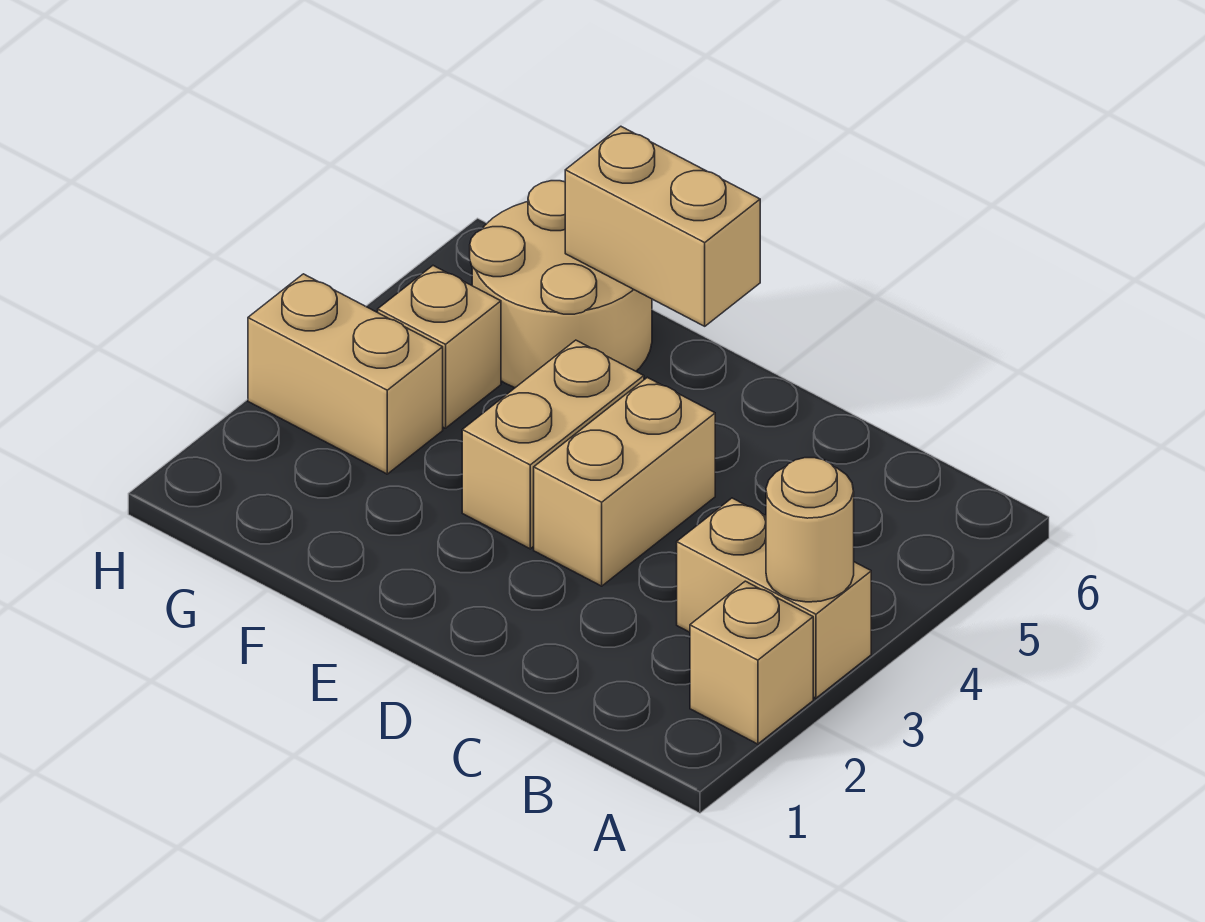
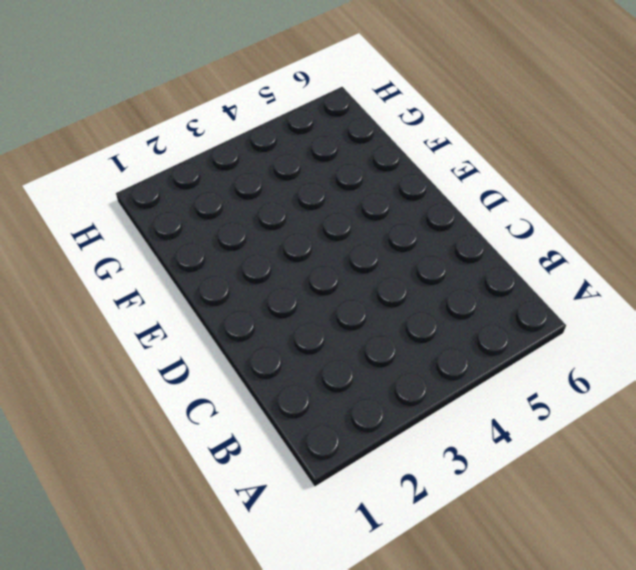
none -> tan 1x1 brick [690,581,813,744]
none -> tan 1x2 brick [677,498,871,698]

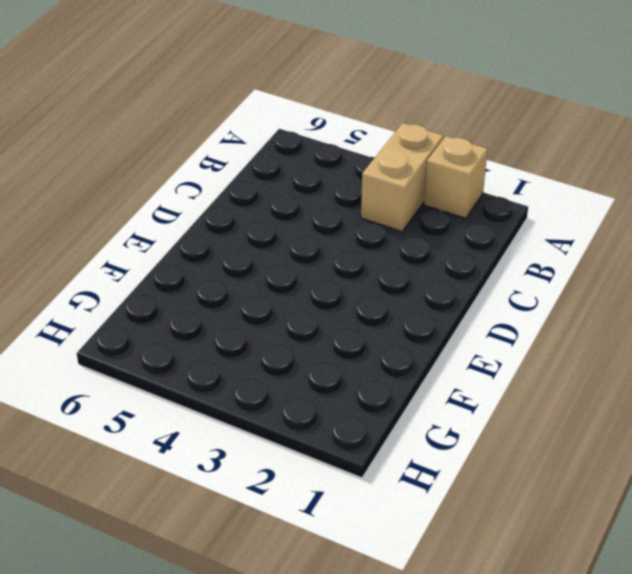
none -> tan 1x2 brick [534,377,715,586]
none -> tan 1x2 brick [462,340,644,549]

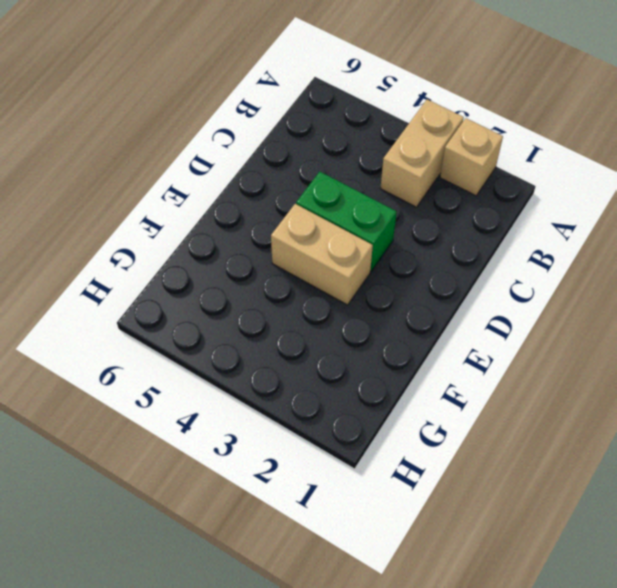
green 1x2 brick [296,172,397,271] -> tan 1x2 brick [534,377,715,586]
none -> tan 2x2 round brick [470,181,652,388]
none -> tan 1x2 brick [248,274,443,474]

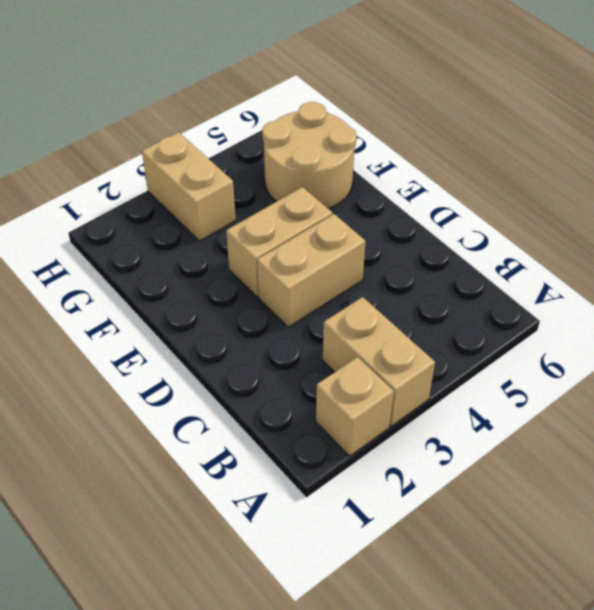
none -> tan 1x1 brick [378,266,501,428]
none -> tan 1x1 round brick [766,458,854,602]

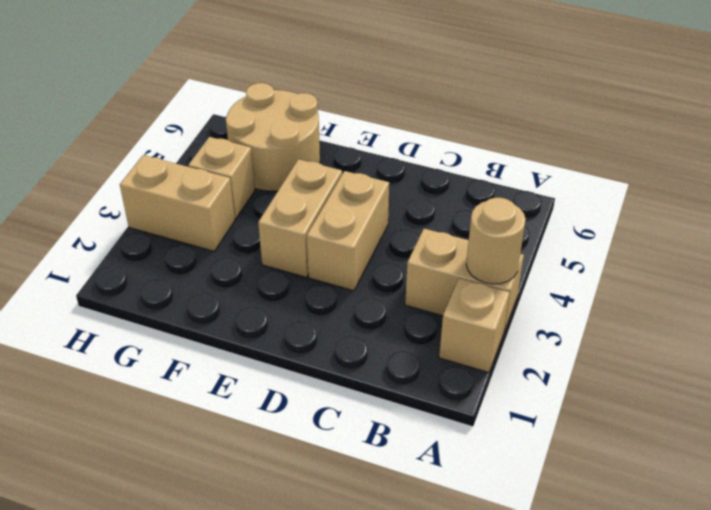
none -> tan 1x2 brick [565,126,760,326]

